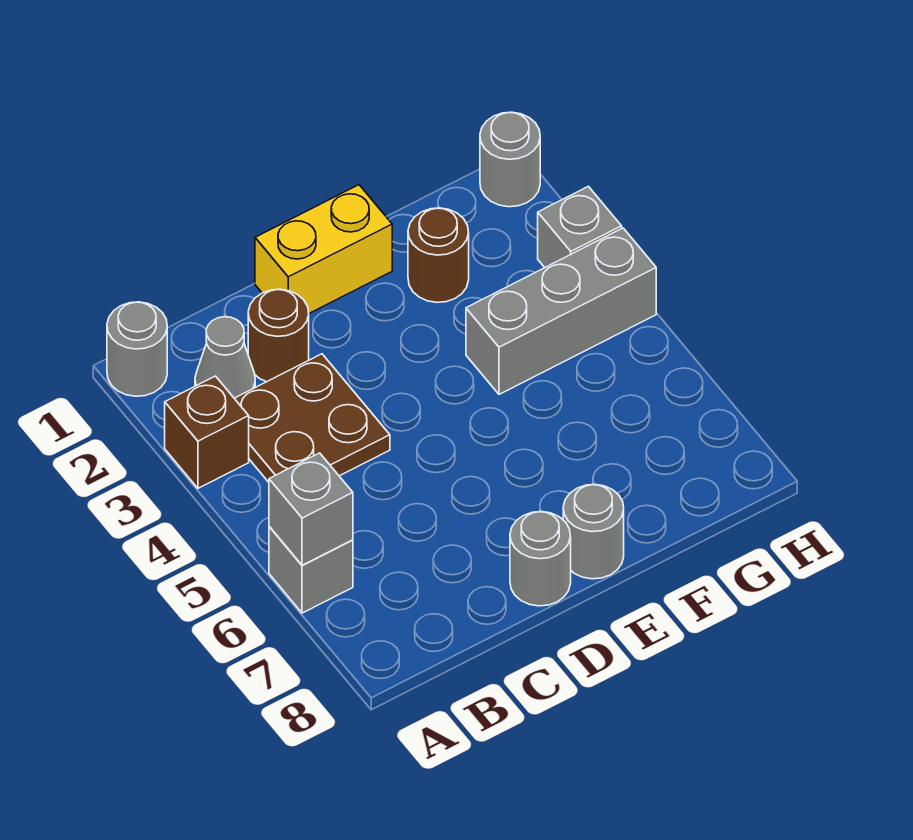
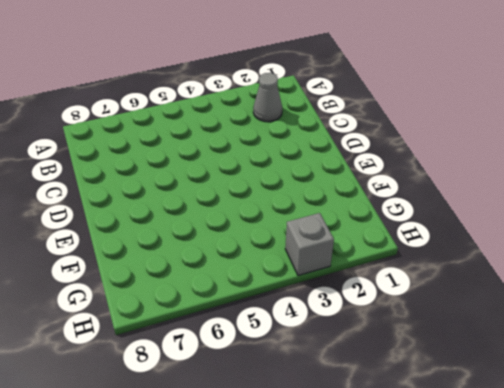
none -> grey 1x1 round brick [107,302,167,396]
none -> brown 1x1 brick [165,376,249,488]
none -> grey 1x1 brick [269,527,353,613]

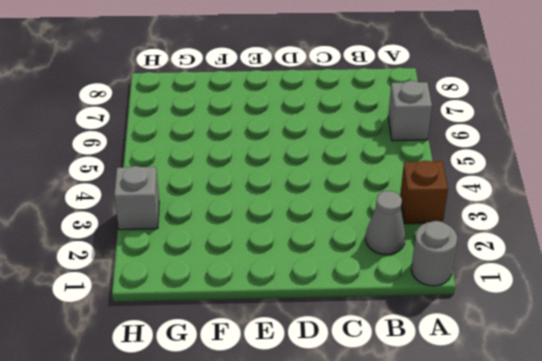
none -> brown 2x2 plate [234,354,390,482]
none -> brown 1x1 round brick [248,289,309,382]
none -> yellow 1x2 brick [255,185,392,313]

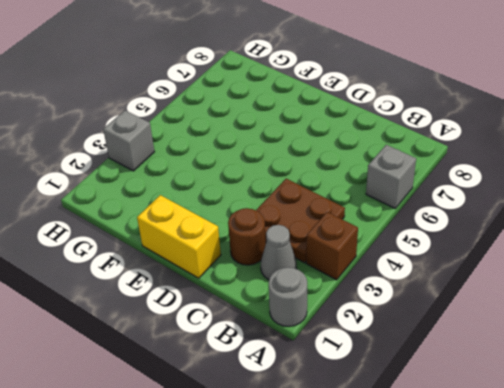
none -> grey 1x1 round brick [510,512,571,606]
none -> grey 1x1 round brick [563,484,624,579]
none -> brown 1x1 round brick [408,208,469,302]

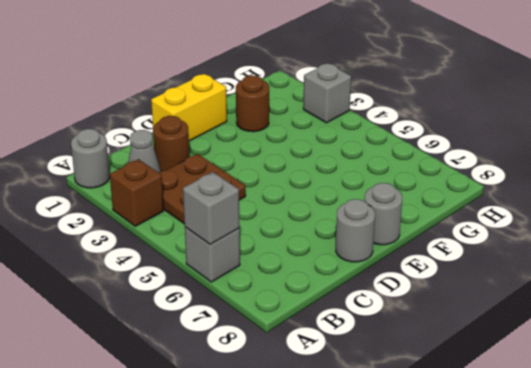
none -> grey 1x3 brick [466,228,656,394]
none -> grey 1x1 round brick [480,112,540,207]

